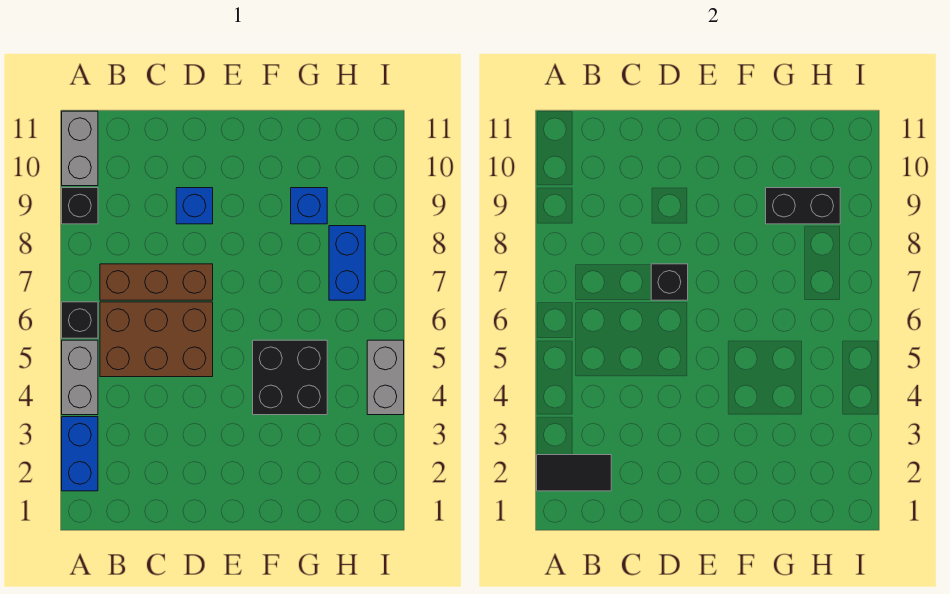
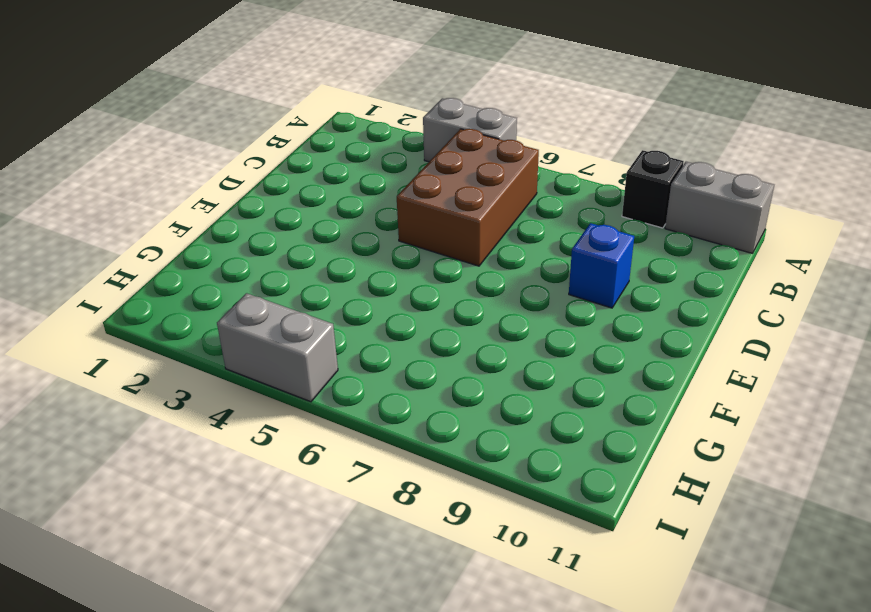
none -> blue 1x2 brick [62,417,98,491]
none -> black 1x1 brick [62,302,98,338]
none -> brown 1x3 brick [100,264,213,300]

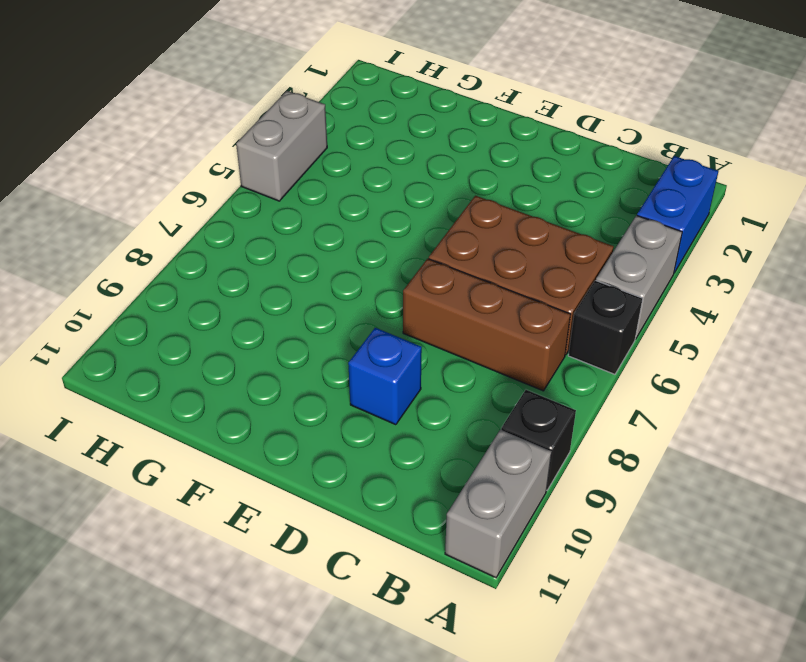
none -> black 2x2 brick [253,340,327,415]
none -> blue 1x1 brick [291,188,327,224]
none -> blue 1x2 brick [329,226,365,300]

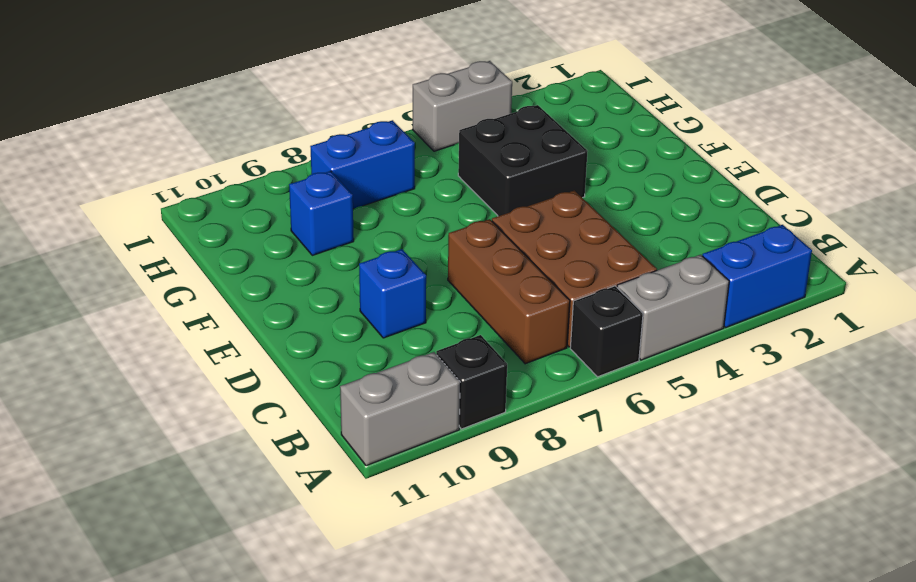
none -> black 1x2 tile [537,455,611,491]
none -> black 1x1 brick [651,264,688,300]
none -> black 1x2 brick [766,188,840,224]

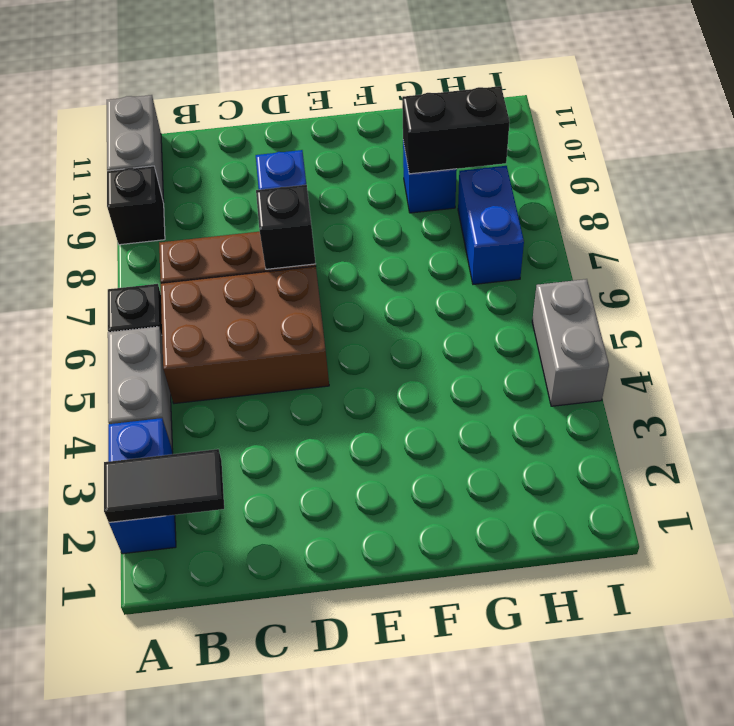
none -> black 2x2 brick [253,340,327,415]

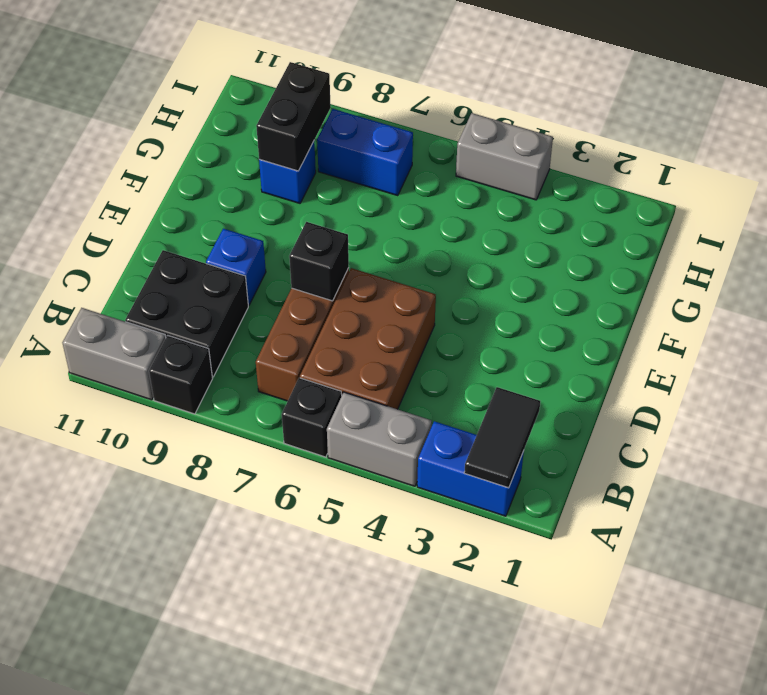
black 2x2 brick [125,250,248,377] -> black 2x2 brick moved to [253,340,327,415]

